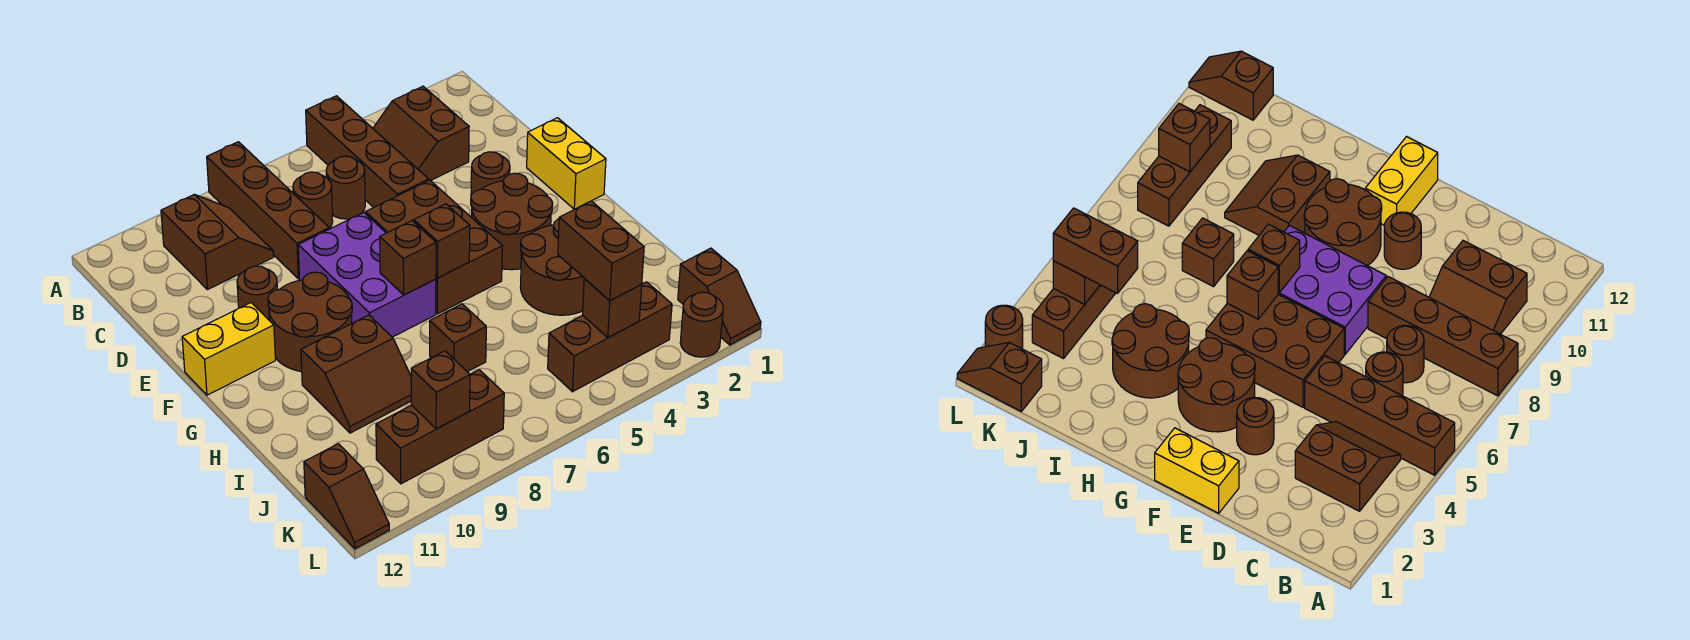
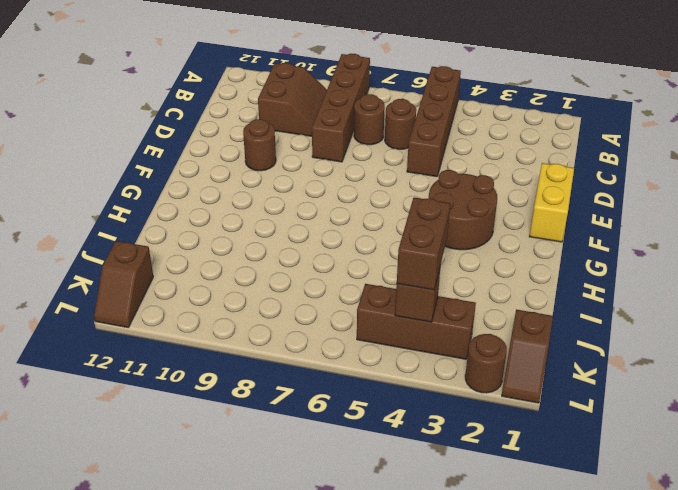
none -> brown 2x2 slope [373,86,469,181]
none -> brown 1x1 round brick [471,152,510,195]
none -> brown 2x3 brick [366,180,502,314]

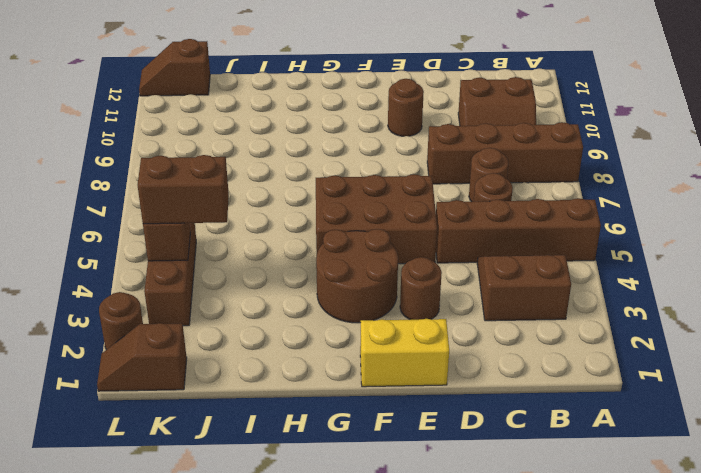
none -> purple 2x3 brick [298,213,436,337]
none -> brown 2x2 round brick [268,272,352,372]
none -> yellow 1x2 brick [182,303,275,395]

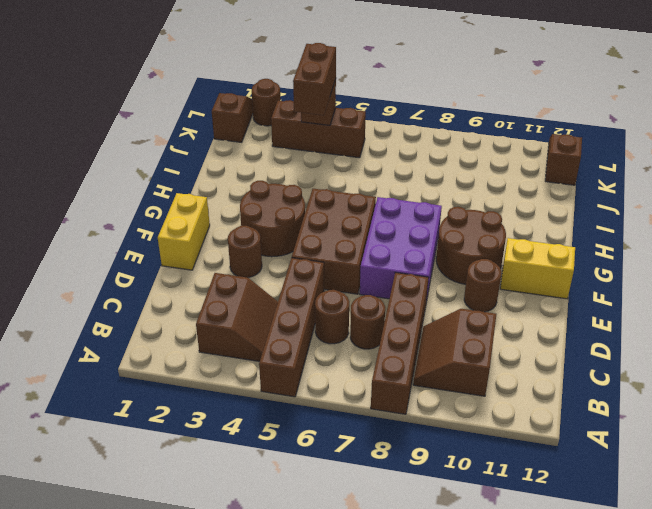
none -> brown 2x2 round brick [520,219,584,315]
none -> brown 2x2 slope [301,315,411,433]
none -> brown 1x1 brick [430,304,486,372]

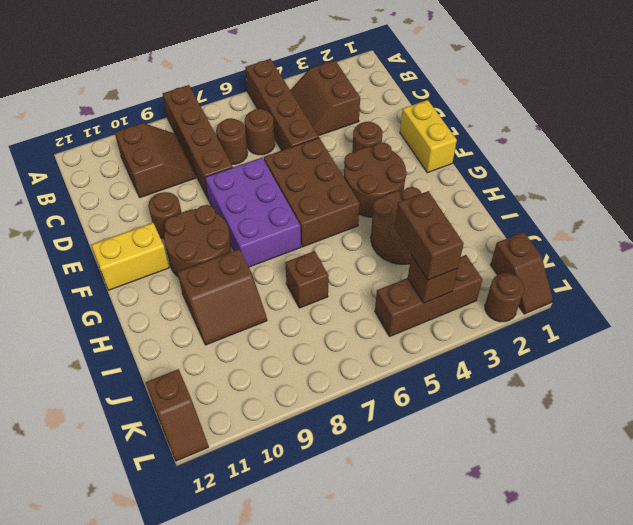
none -> brown 1x3 brick [376,370,504,484]
none -> brown 1x1 brick [414,204,470,278]
none -> brown 1x1 brick [380,221,436,295]

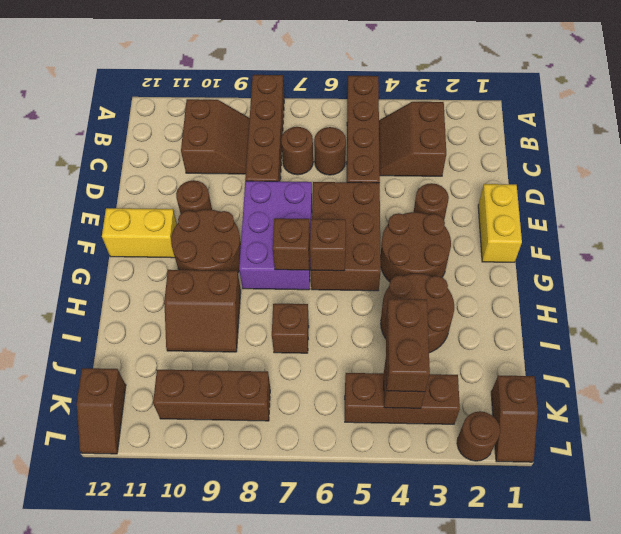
none -> brown 1x1 brick [411,351,470,429]

